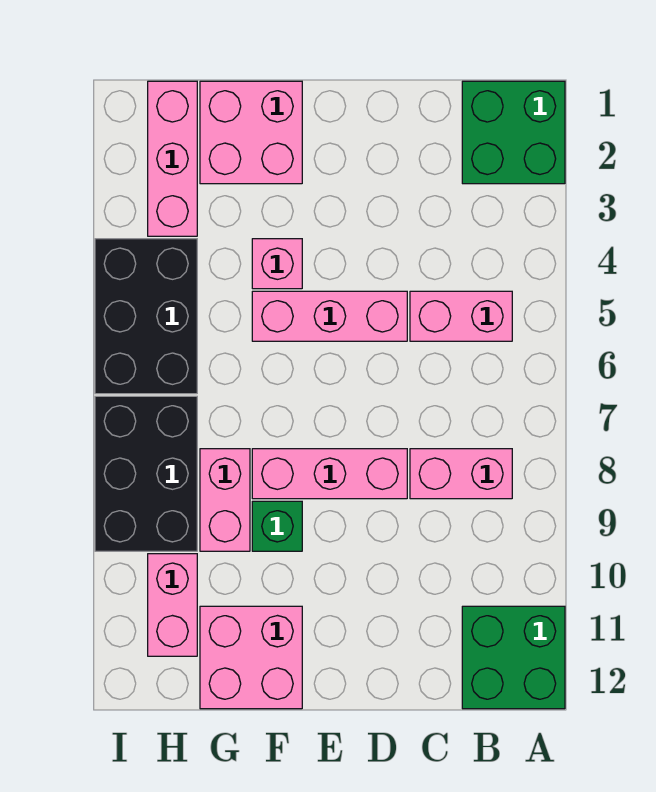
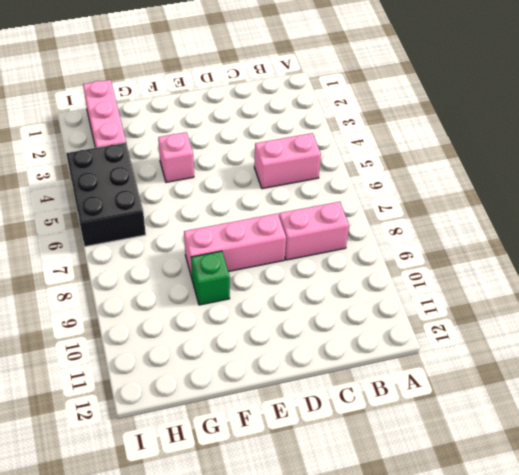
none -> green 2x2 brick [462,81,565,184]
none -> green 2x2 brick [462,606,565,709]
none -> pink 1x3 brick [252,291,407,341]

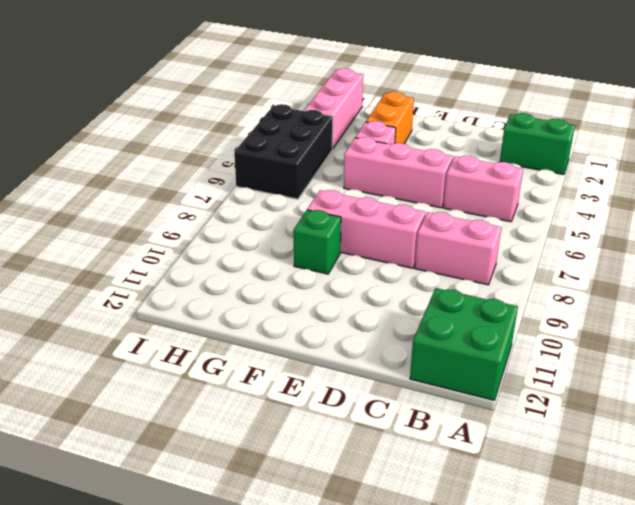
green 1x2 brick [500,113,575,175] -> green 2x2 brick [462,81,565,184]
orange 1x2 brick [366,92,414,144] -> pink 2x2 brick [200,81,302,184]
none -> pink 2x2 brick [200,606,302,709]
none -> pink 1x2 brick [200,449,250,551]
none -> black 2x3 brick [95,396,197,551]

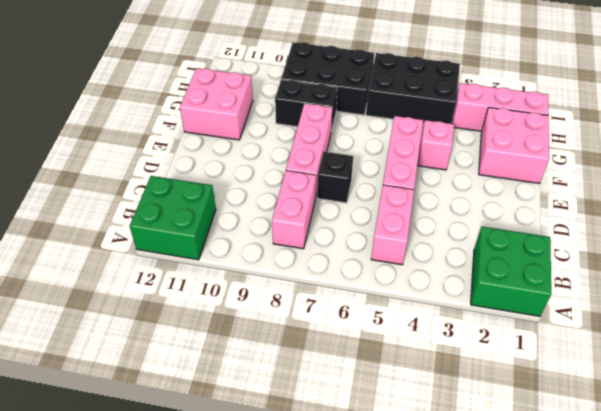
black 1x1 brick [317,152,353,203] -> none
black 1x2 brick [275,80,337,131] -> pink 1x2 brick [200,449,250,551]
none -> green 1x1 brick [252,501,302,551]
none -> pink 1x2 brick [148,554,197,656]

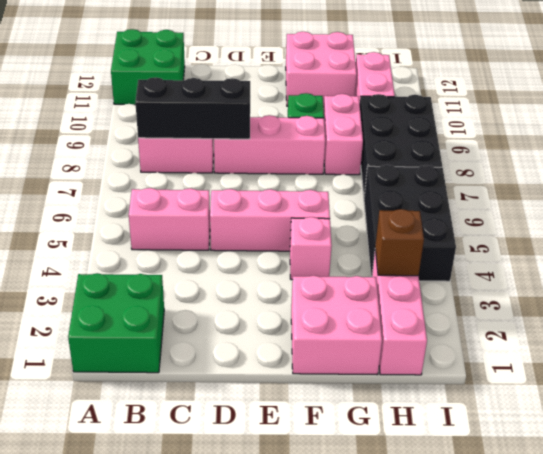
black 1x3 brick [135,77,250,139] -> none
brown 1x1 brick [375,209,424,276] -> none

